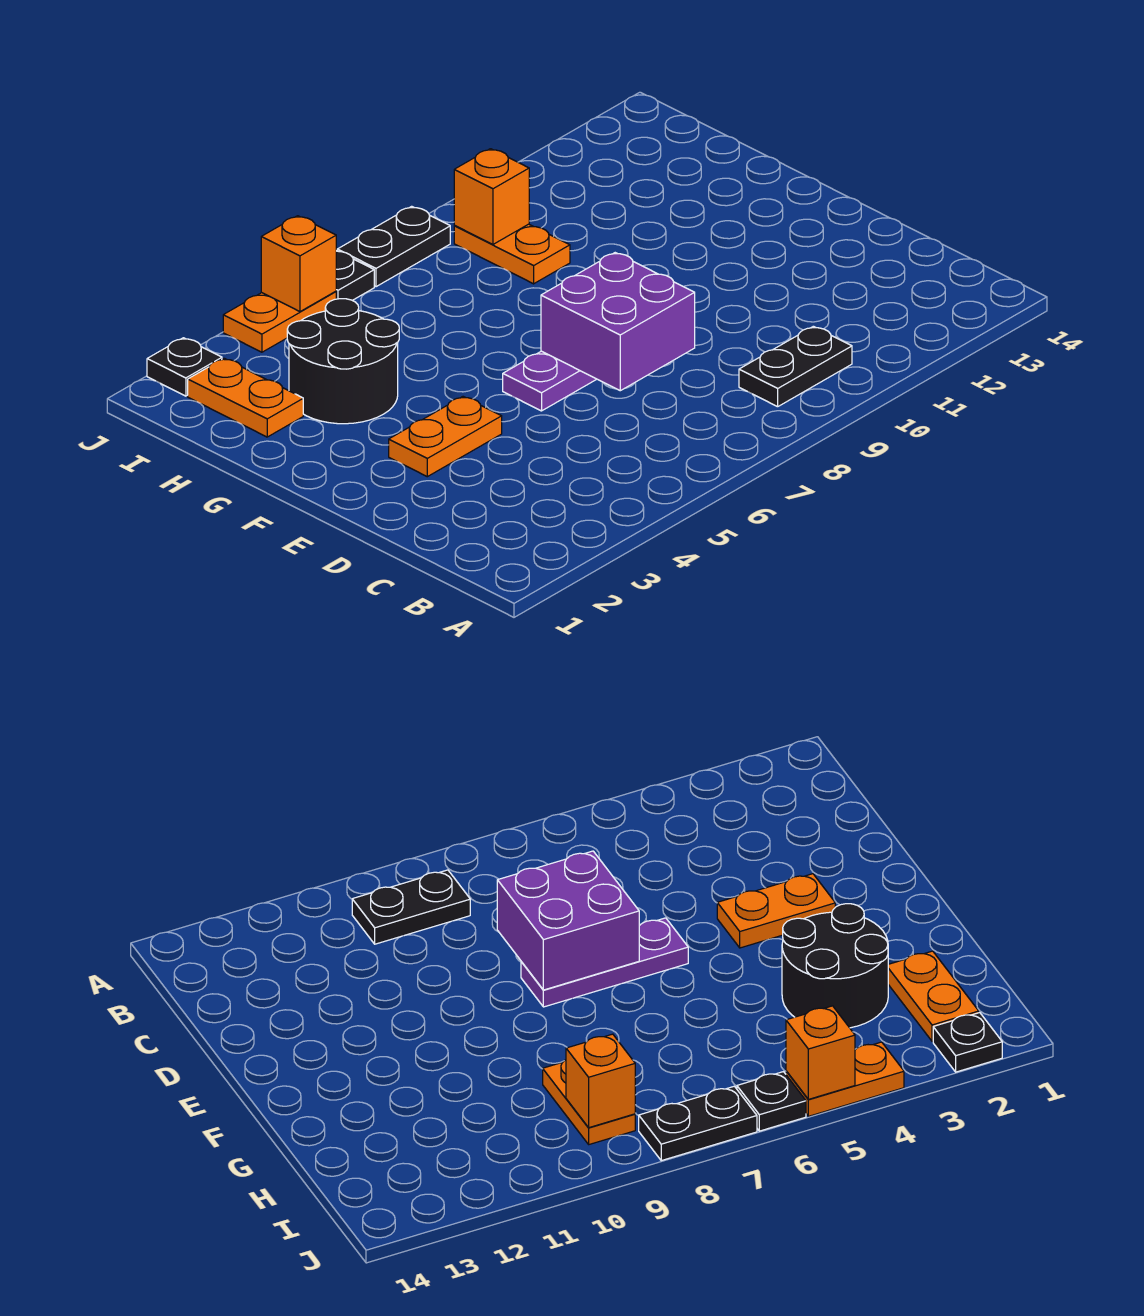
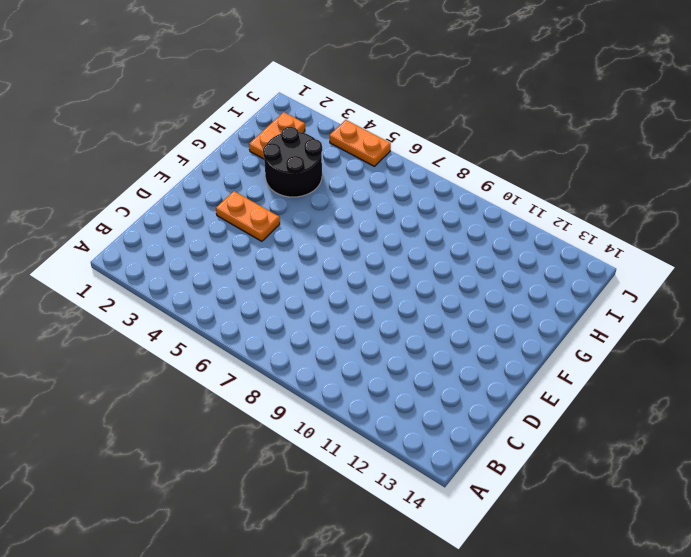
none -> black 1x2 plate [739,326,852,407]
none -> purple 1x3 plate [503,351,596,411]
none -> orange 1x2 plate [454,224,570,284]

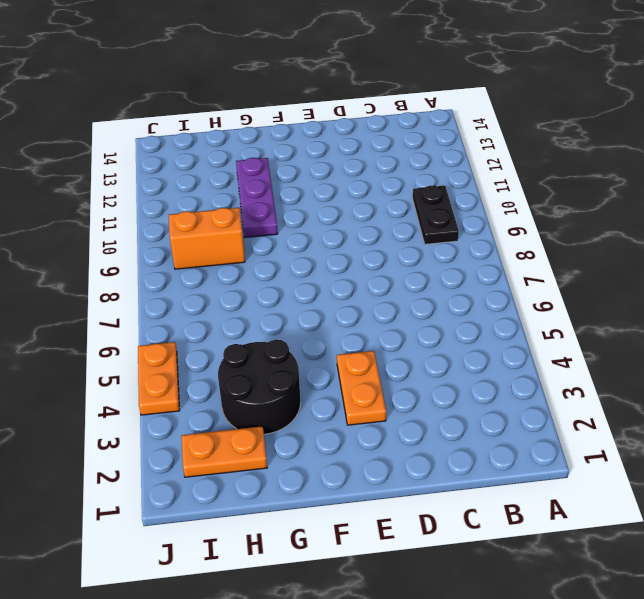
purple 1x3 plate [236,158,278,238] -> purple 1x3 plate moved to [503,351,596,411]
orange 1x2 brick [169,208,245,269] -> orange 1x2 plate [454,224,570,284]
none -> black 1x1 plate [147,338,222,396]
none -> black 1x1 plate [336,251,374,300]
none -> black 1x2 plate [337,206,450,287]

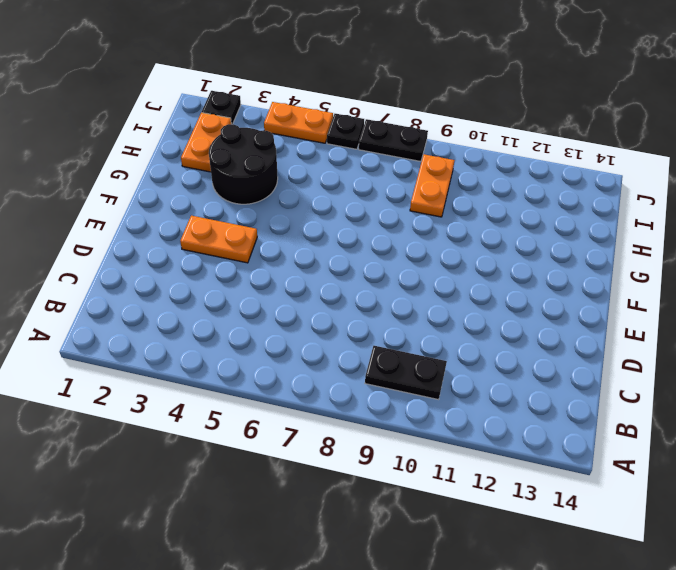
none -> purple 1x3 plate [503,351,596,411]
none -> purple 2x2 brick [541,253,695,391]
none -> orange 1x1 brick [454,149,529,244]

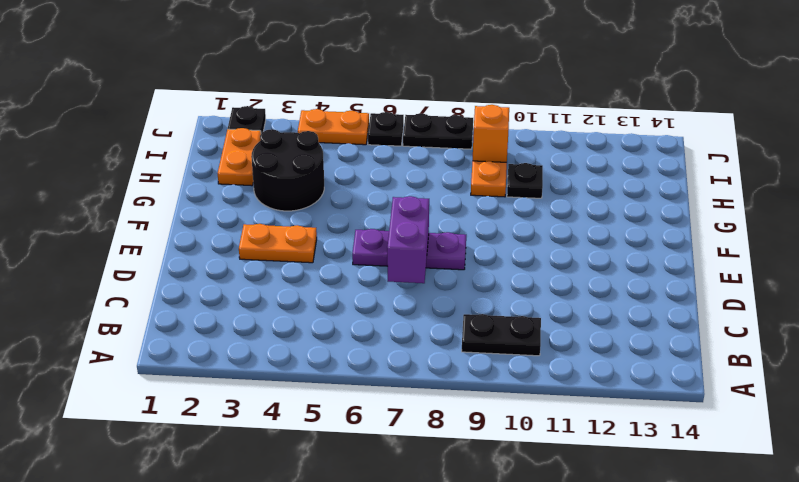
purple 1x2 brick [387,196,429,283] -> purple 2x2 brick [541,253,695,391]
black 1x1 plate [507,163,543,198] -> none
none -> orange 1x1 brick [261,216,336,312]

